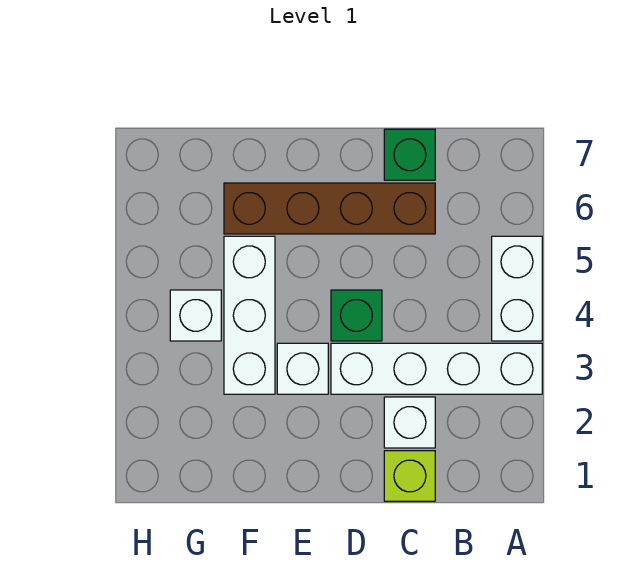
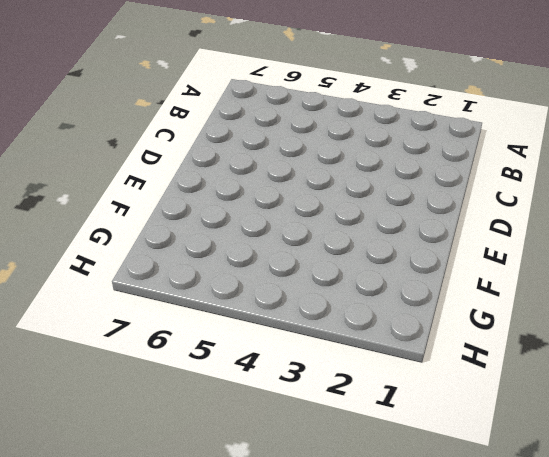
none -> white 1x4 brick [331,343,542,394]
none -> white 1x2 brick [492,236,542,341]

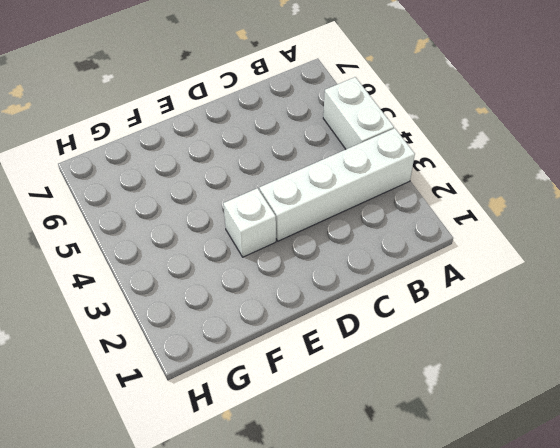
none -> lime 1x1 brick [384,451,435,501]
none -> white 1x1 brick [384,397,435,448]

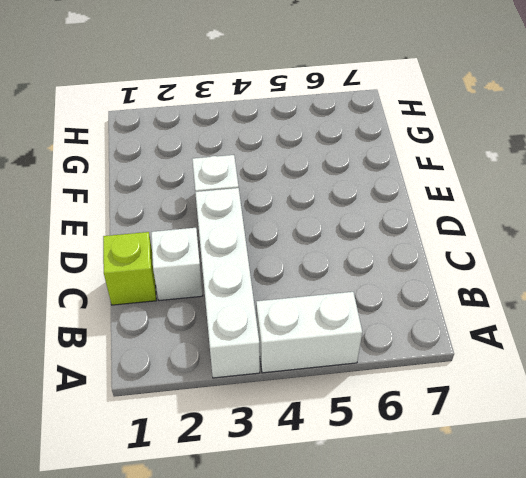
none -> brown 1x4 brick [224,183,435,234]
none -> green 1x1 brick [384,129,435,180]

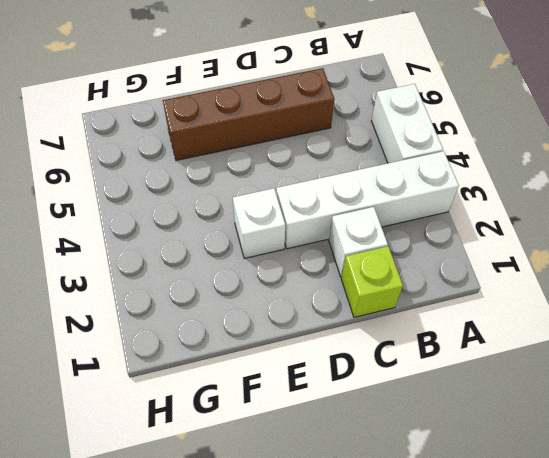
none -> green 1x1 brick [384,129,435,180]
none -> green 1x1 brick [331,290,382,341]

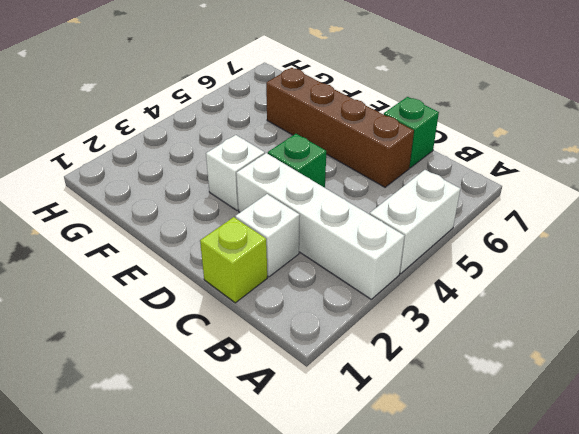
none -> white 1x3 brick [224,236,275,394]
none -> white 1x1 brick [170,290,221,341]

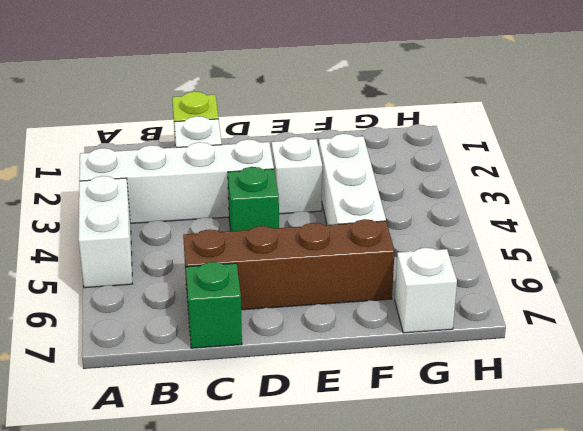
white 1x1 brick [395,248,457,333] -> white 1x1 brick moved to [170,290,221,341]

